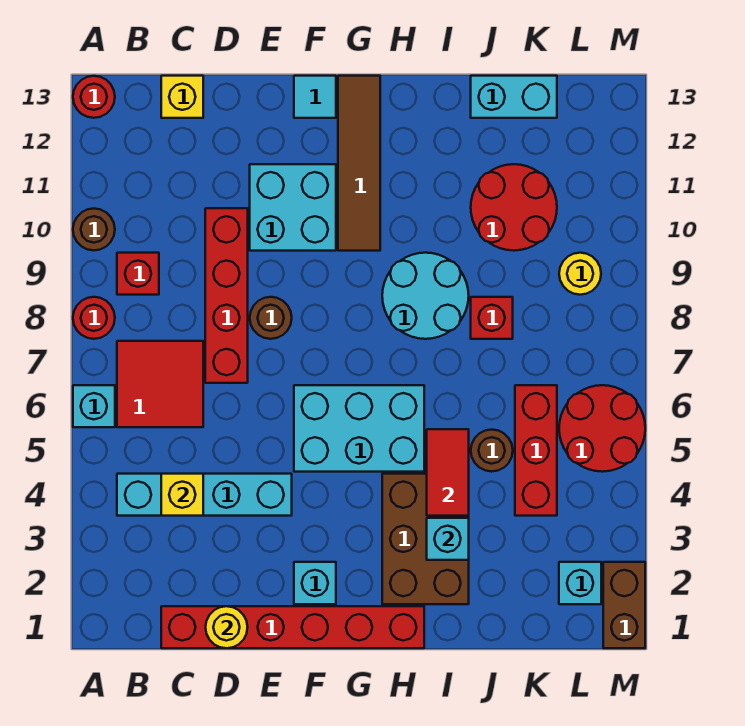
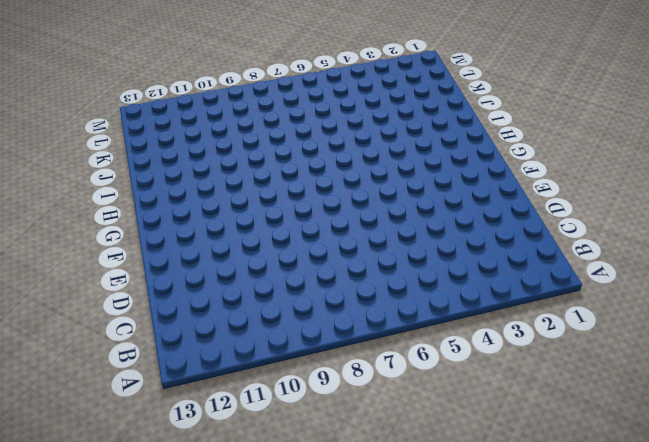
none -> cyan 1x1 brick [73,385,115,427]
none -> red 1x1 round brick [73,297,115,339]
none -> brown 1x1 round brick [73,209,115,250]
none -> red 1x1 round brick [73,76,115,118]

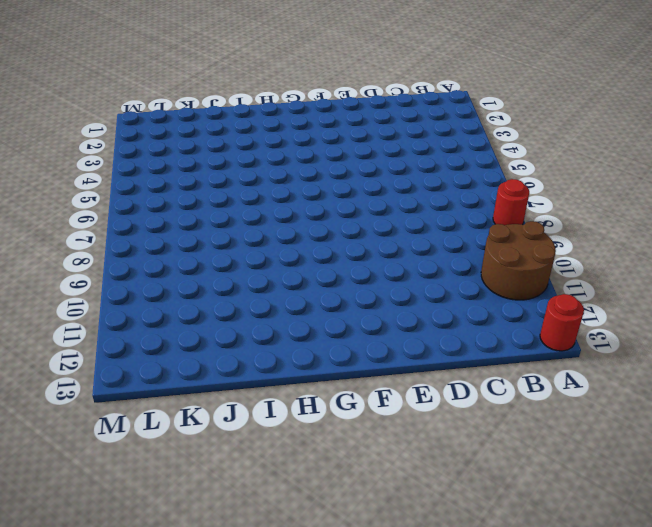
brown 2x2 round brick [481,221,556,300] -> brown 1x1 round brick [73,209,115,250]
none -> cyan 1x1 brick [73,385,115,427]
none -> cyan 1x4 brick [117,474,292,516]
none -> red 2x2 tile [117,341,203,427]
none -> red 1x1 brick [117,253,159,295]

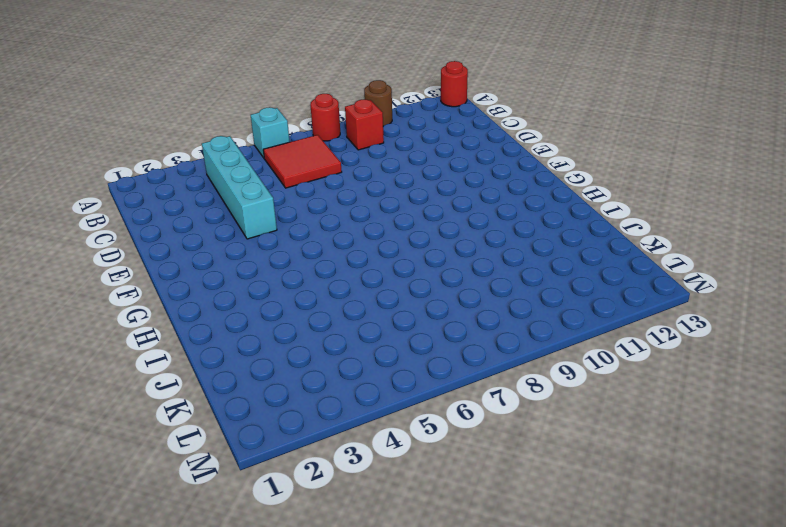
none -> red 1x6 brick [161,606,424,648]
none -> yellow 1x1 brick [161,76,203,118]
none -> red 1x4 brick [205,208,248,383]
none -> brown 1x1 round brick [250,297,292,339]

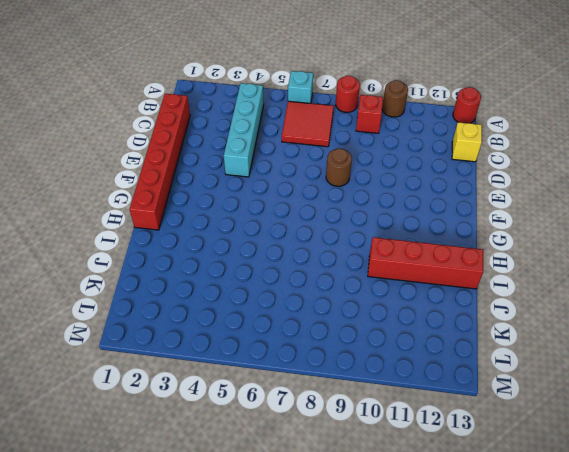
red 1x4 brick [368,237,483,289] -> red 1x4 brick moved to [205,208,248,383]
none -> cyan 2x2 brick [250,164,336,251]
none -> cyan 1x1 brick [294,562,336,604]
none -> cyan 2x3 brick [294,385,424,472]
none -> cyan 1x1 tile [294,76,336,118]

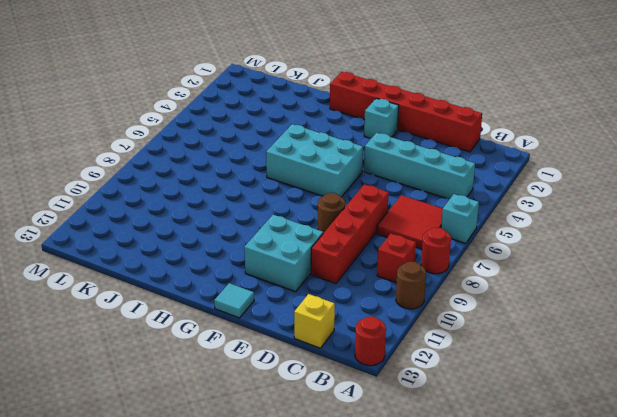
none -> brown 1x4 tile [338,76,380,251]
none -> brown 2x3 brick [382,474,469,604]
none -> cyan 2x2 round brick [382,253,469,339]
none -> brown 1x1 round brick [471,430,513,472]

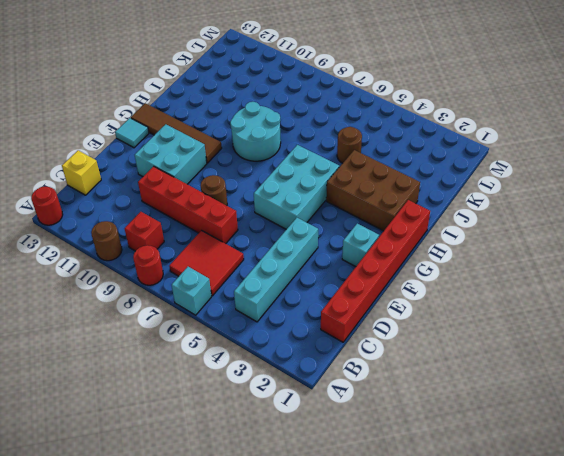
none -> red 1x1 brick [471,297,513,339]
none -> red 2x2 round brick [471,164,557,251]
none -> cyan 1x2 brick [471,76,557,118]
none -> red 1x3 brick [515,385,557,516]

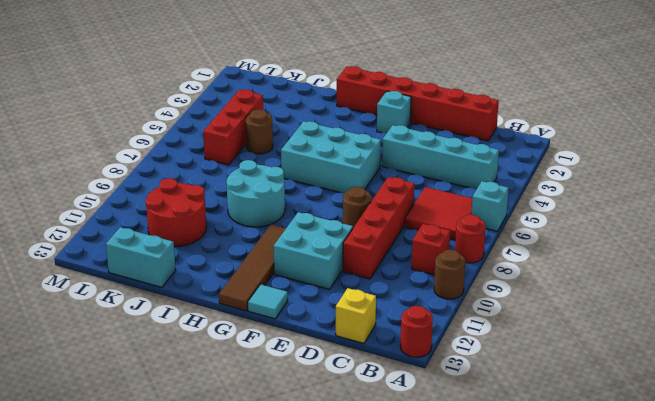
none -> brown 2x3 brick [382,474,469,604]
none -> red 1x1 brick [471,297,513,339]
none -> cyan 1x1 brick [559,562,601,604]
none -> red 2x2 round brick [559,385,645,472]

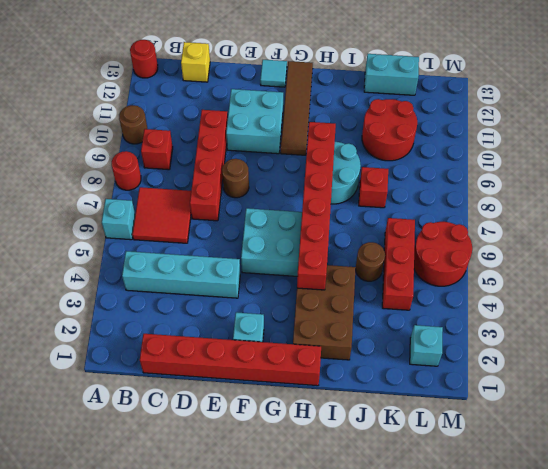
red 1x6 brick [297,122,336,290] -> none
none -> yellow 1x1 round brick [559,253,601,295]
none -> brown 1x2 brick [603,562,645,648]
none -> yellow 1x1 brick [161,474,203,516]
none -> yellow 1x1 round brick [206,606,248,648]

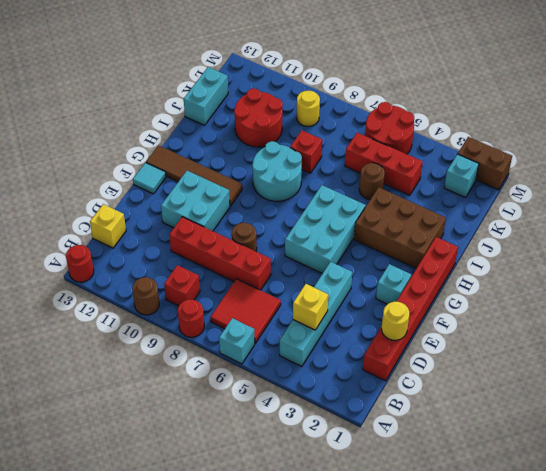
none -> cyan 1x1 brick [427,518,469,560]
none -> red 1x2 tile [427,429,469,516]

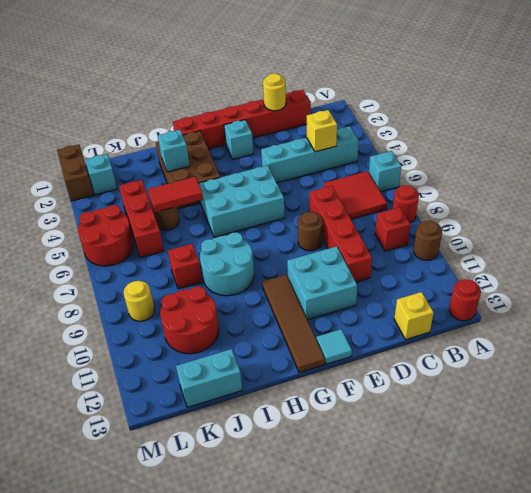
red 1x2 tile [148,177,203,212] -> red 1x2 tile turned to [427,429,469,516]

